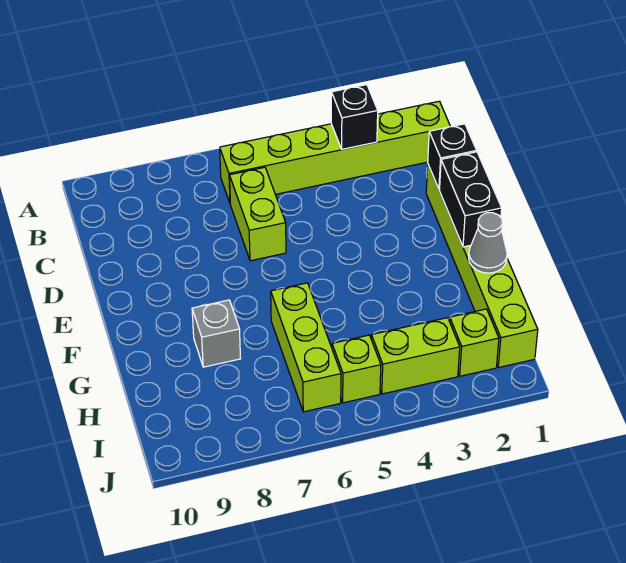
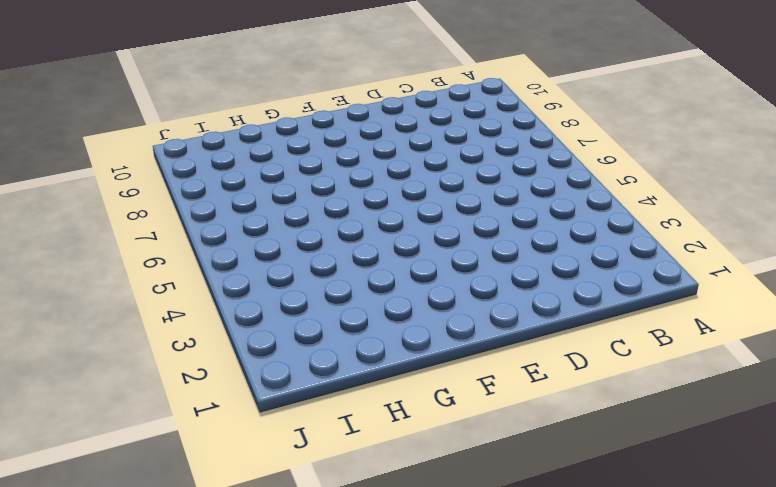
none -> lime 1x6 brick [220,101,451,203]
none -> lime 1x2 brick [229,167,286,261]
none -> lime 1x6 brick [426,165,538,368]

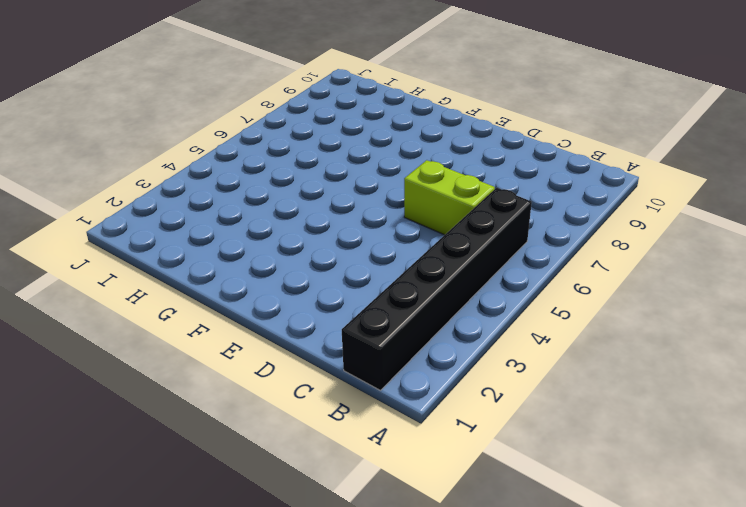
black 1x6 brick [342,188,532,390] -> lime 1x6 brick [220,101,451,203]
none -> lime 1x6 brick [426,165,538,368]
none -> lime 1x3 brick [271,283,341,412]
none -> grey 1x1 brick [192,300,240,367]

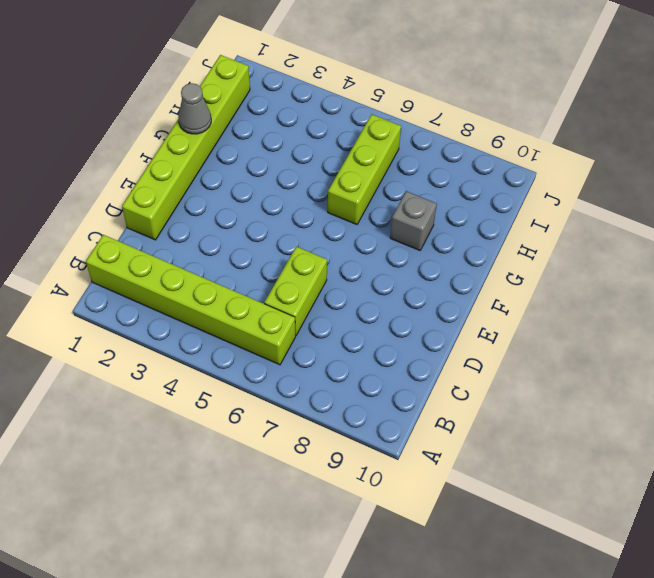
none -> lime 1x1 brick [449,309,499,376]
none -> lime 1x2 brick [371,318,460,394]
none -> lime 1x1 brick [332,335,381,403]

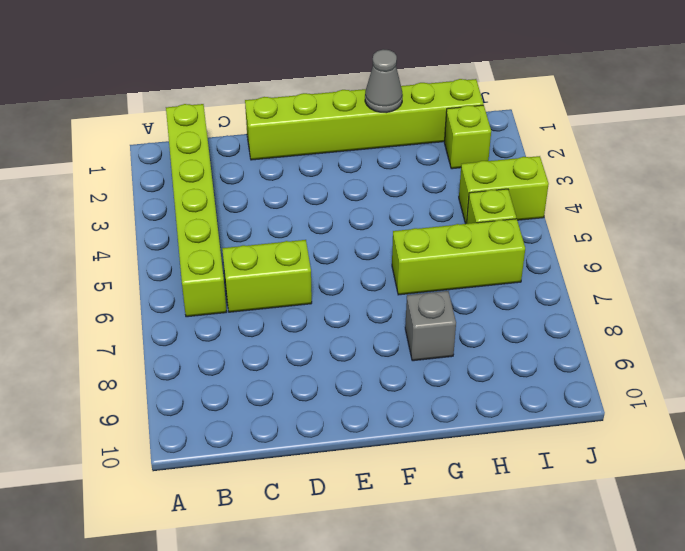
lime 1x2 brick [459,156,549,224] -> lime 1x2 brick turned to [371,318,460,394]
none -> black 1x1 brick [331,85,378,149]
none -> black 1x1 brick [428,124,477,189]
none -> black 1x2 brick [439,152,502,247]

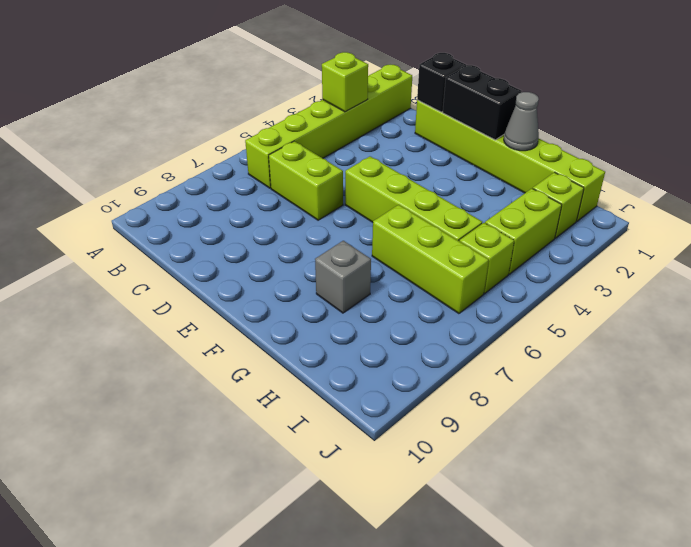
lime 1x1 brick [322,52,368,112] -> black 1x1 brick [331,85,378,149]
lime 1x4 brick [345,156,482,241] -> none

